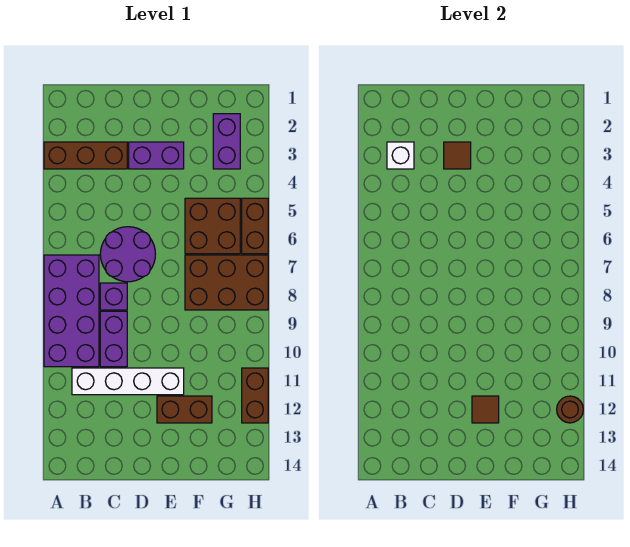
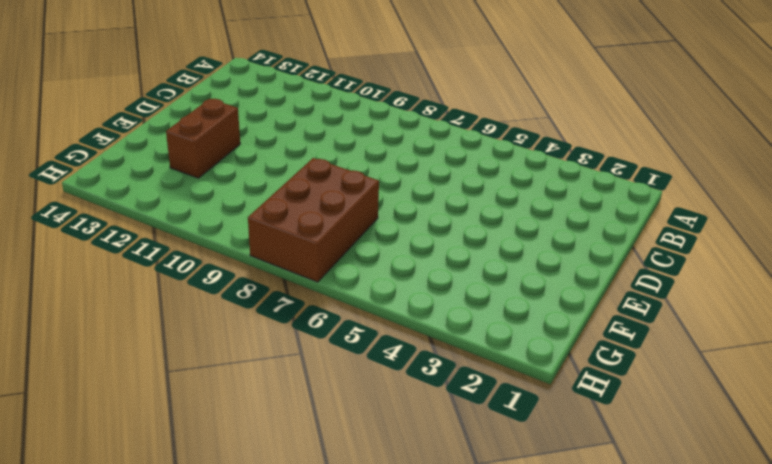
none -> brown 1x3 brick [44,142,127,169]
none -> purple 2x4 brick [44,255,99,367]
none -> white 1x4 brick [72,368,184,395]

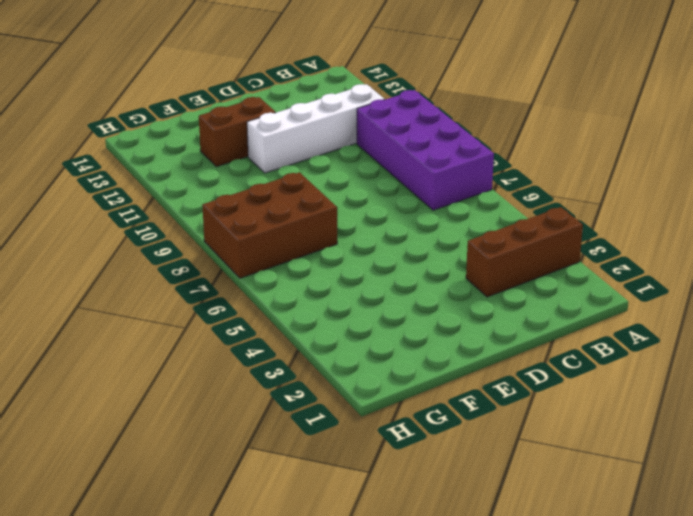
none -> purple 2x2 round brick [100,227,155,282]
none -> purple 1x1 brick [100,283,127,310]
none -> purple 1x2 brick [100,311,127,367]

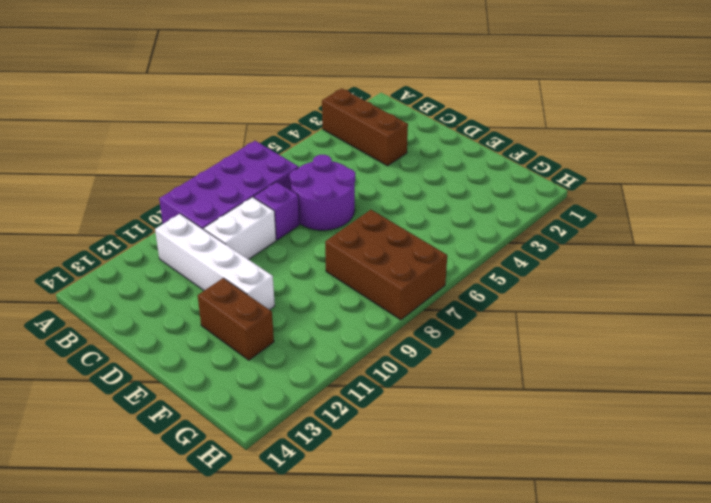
white 1x2 brick [204,197,276,260] -> purple 1x2 brick [100,311,127,367]
none -> purple 1x2 brick [129,142,184,169]
none -> brown 2x2 brick [185,198,240,254]
none -> purple 1x2 brick [213,114,240,169]

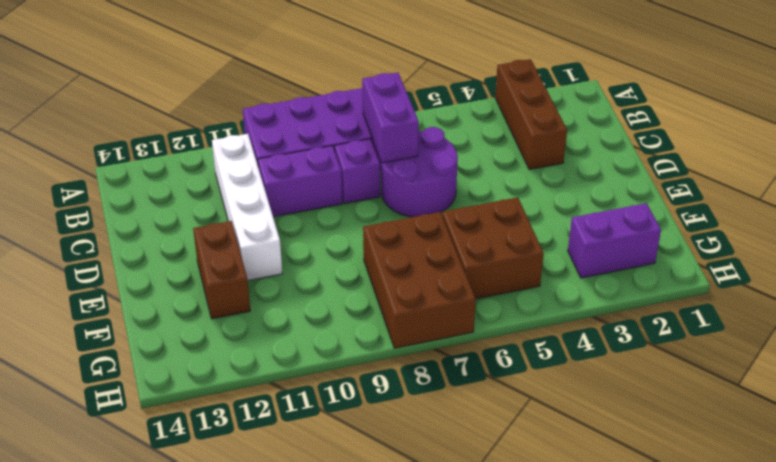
purple 1x2 brick [362,72,419,163] -> purple 1x2 brick moved to [129,142,184,169]
none -> brown 1x2 brick [242,198,268,254]
none -> brown 1x2 brick [242,368,268,423]
none -> white 1x1 brick [387,142,414,169]

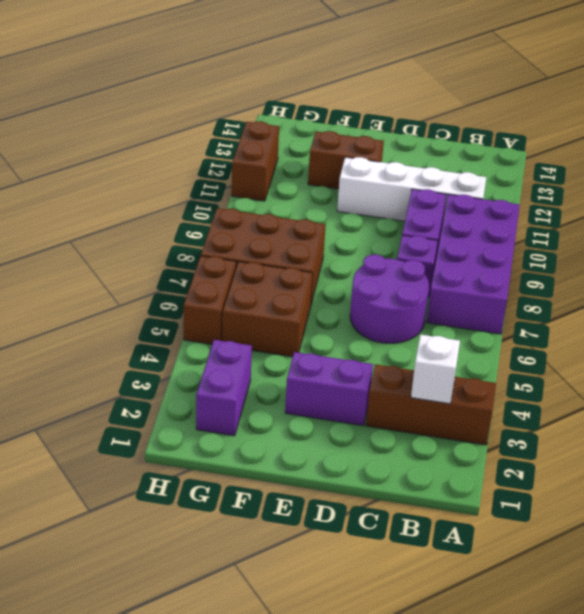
none -> brown 1x1 tile [444,142,471,169]
none -> brown 1x1 tile [472,396,499,423]
none -> brown 1x1 round brick [557,396,583,423]

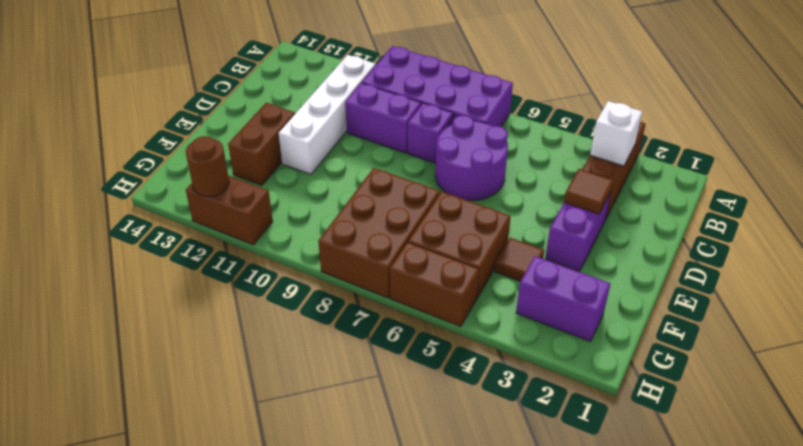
brown 1x1 tile [495,238,544,282] -> brown 1x1 tile moved to [472,396,499,423]

